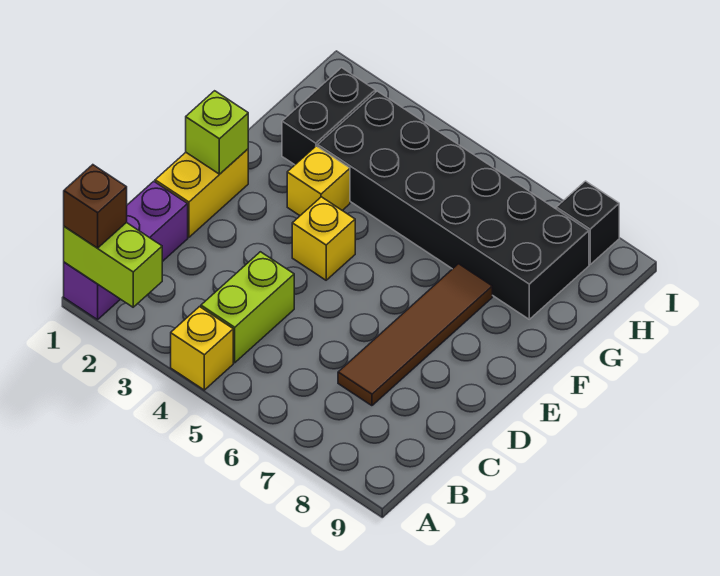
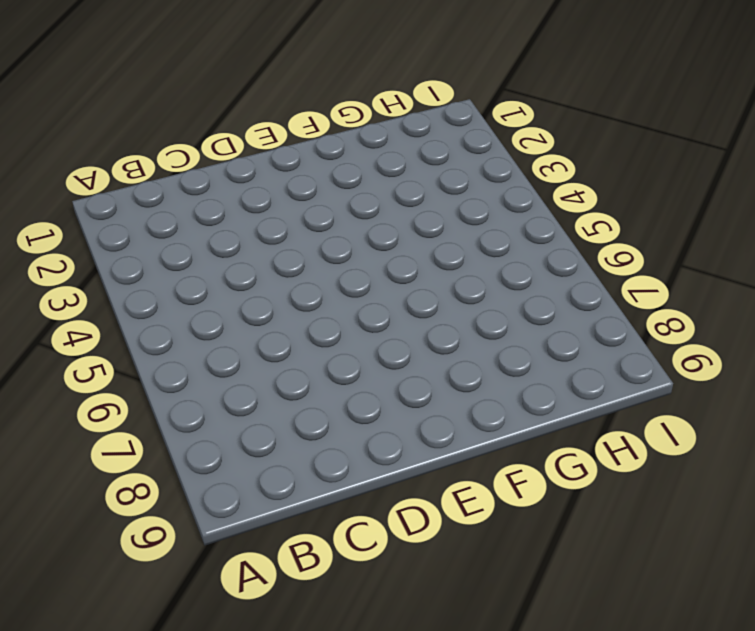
none -> purple 1x3 brick [64,181,188,320]
none -> yellow 1x1 brick [171,307,233,390]
none -> lime 1x2 brick [201,252,294,363]

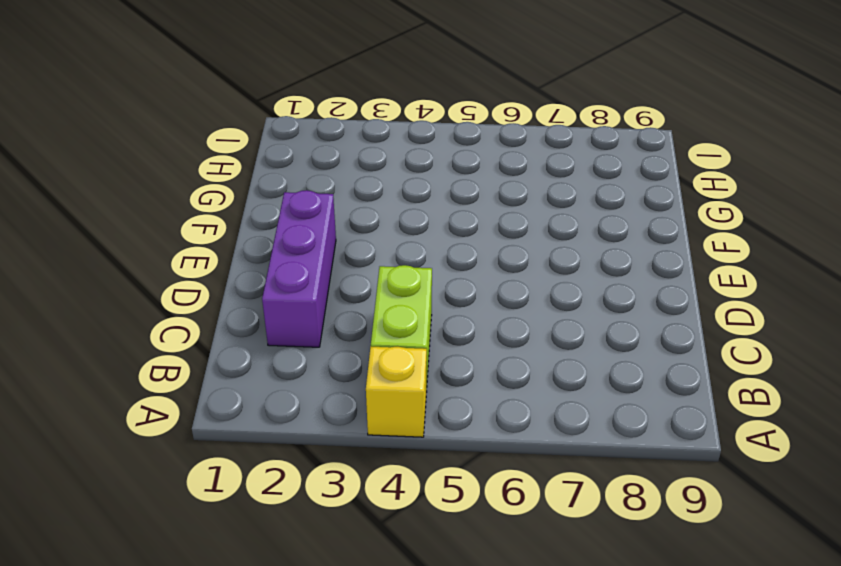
purple 1x3 brick [262,190,336,347] -> purple 1x3 brick moved to [64,181,188,320]
none -> brown 1x4 tile [338,264,492,406]
none -> yellow 1x2 brick [155,149,248,237]
none -> yellow 1x1 brick [292,197,355,280]

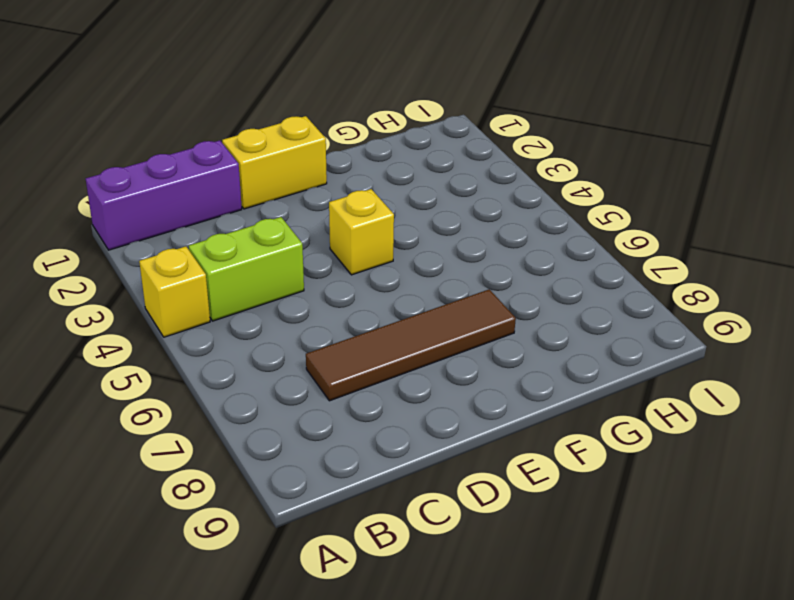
none -> yellow 1x1 brick [287,146,350,215]
none -> black 1x2 brick [282,68,375,165]
none -> black 2x6 brick [318,91,589,319]

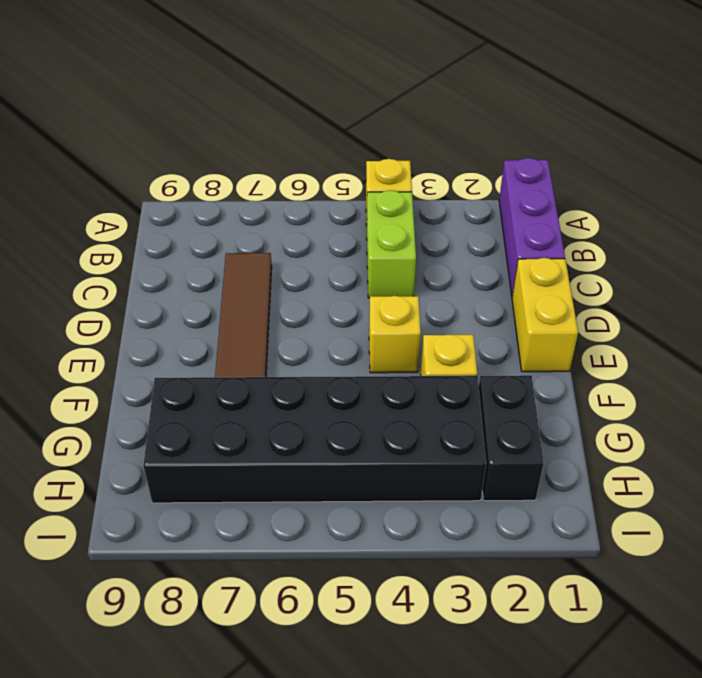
none -> black 1x1 brick [556,181,619,264]
none -> lime 1x2 brick [64,222,162,307]
none -> lime 1x1 brick [186,91,248,174]

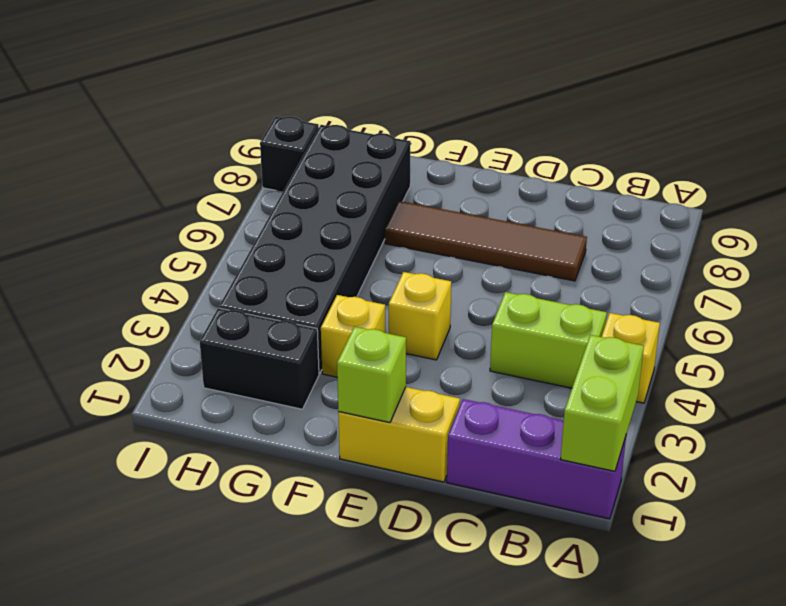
none -> brown 1x1 brick [64,165,127,248]

